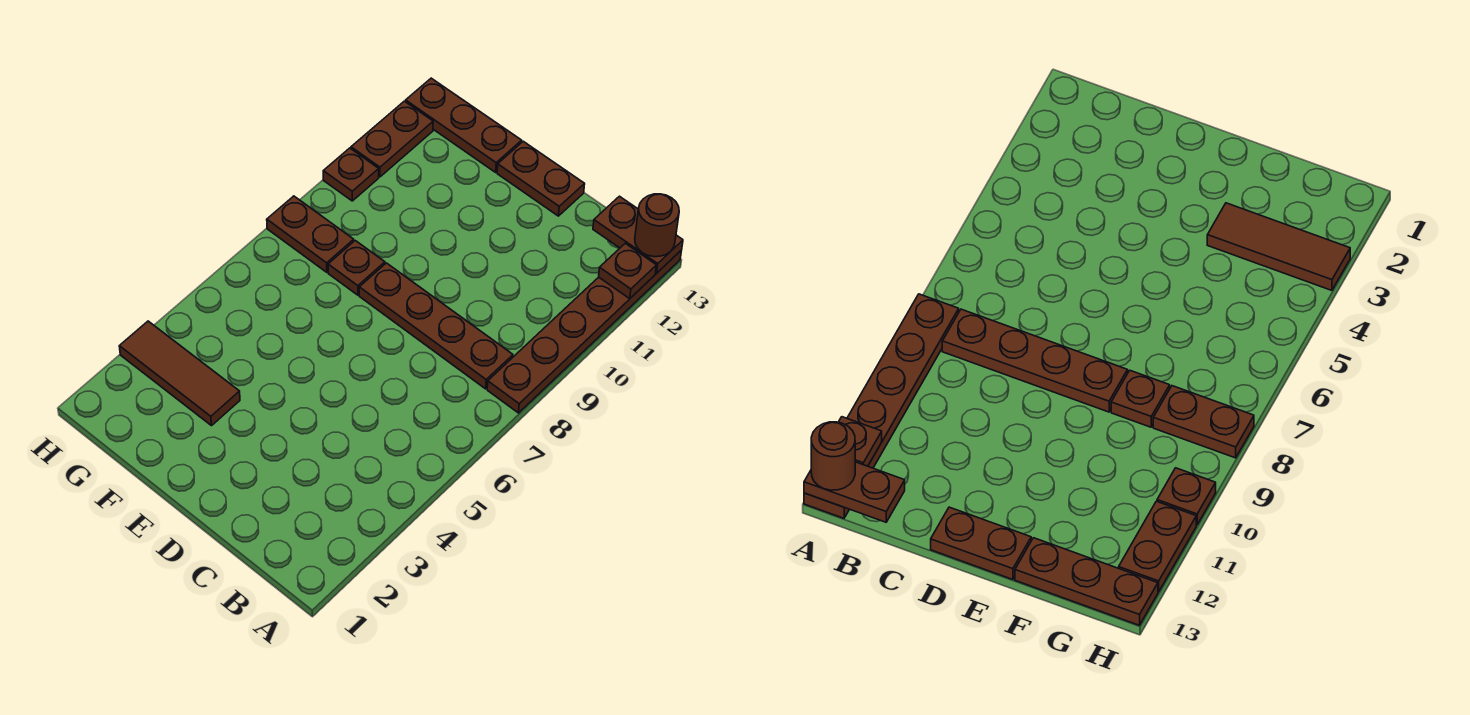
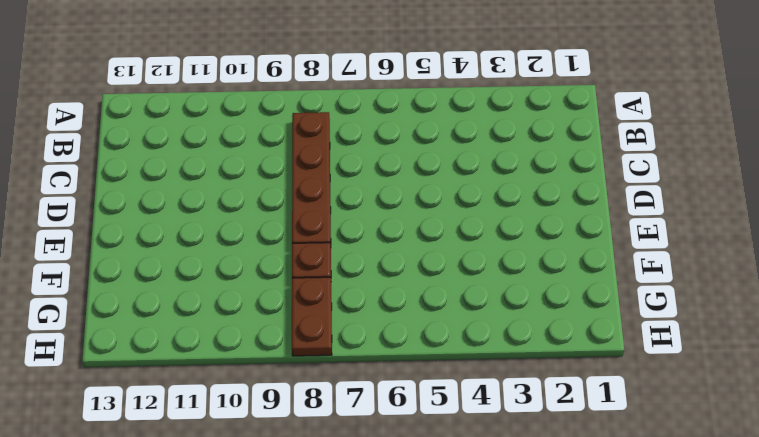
none -> brown 1x6 plate [487,250,682,413]
none -> brown 1x2 plate [497,141,585,216]
none -> brown 1x3 tile [119,321,240,426]

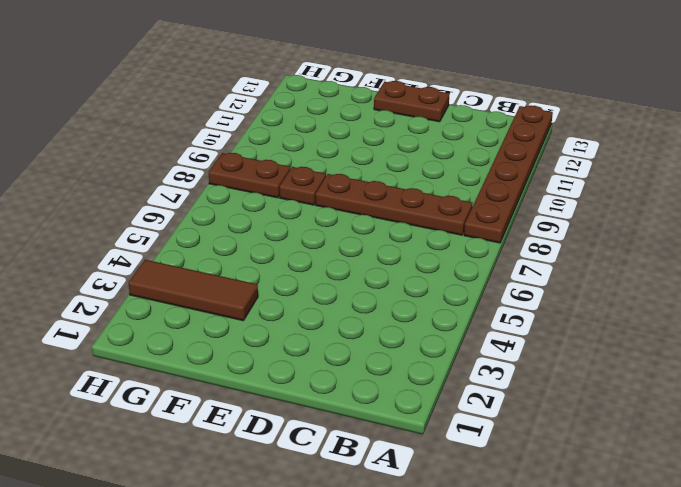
none -> brown 1x3 plate [406,78,522,172]
none -> brown 1x1 plate [323,148,379,201]
none -> brown 1x2 plate [351,101,433,177]

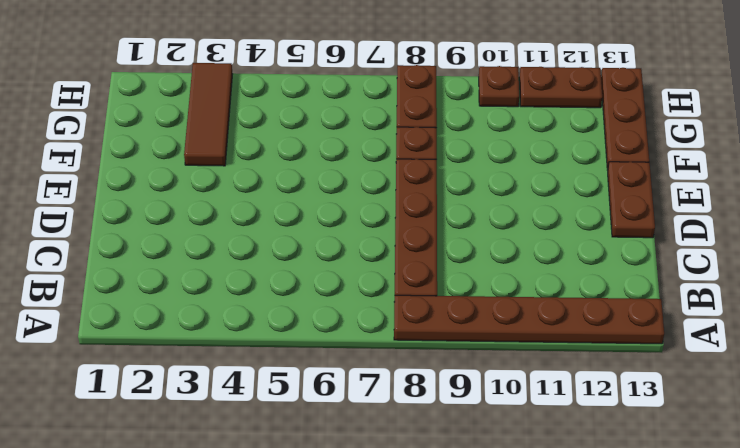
none -> brown 1x1 plate [599,243,656,298]
none -> brown 1x2 plate [593,196,683,273]
none -> brown 1x1 round brick [635,194,679,257]

